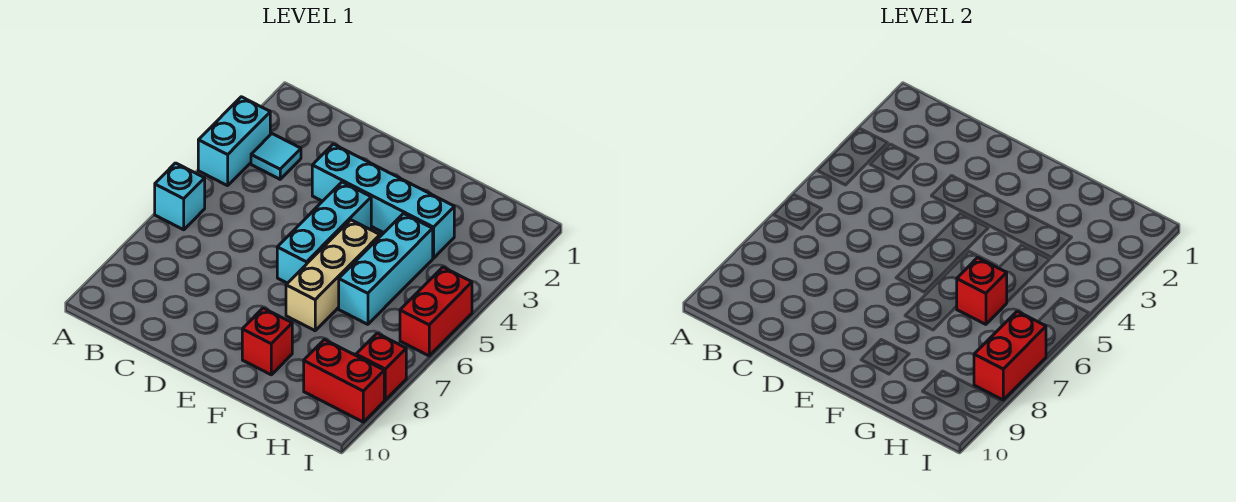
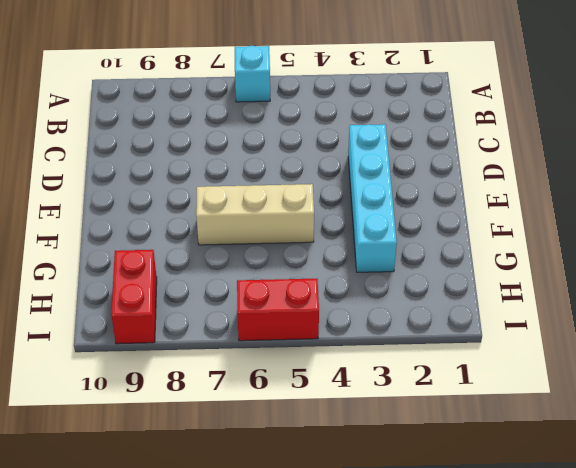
none -> cyan 1x2 brick [198,97,270,186]
none -> cyan 1x1 tile [251,134,301,179]
none -> cyan 1x3 brick [277,182,371,283]

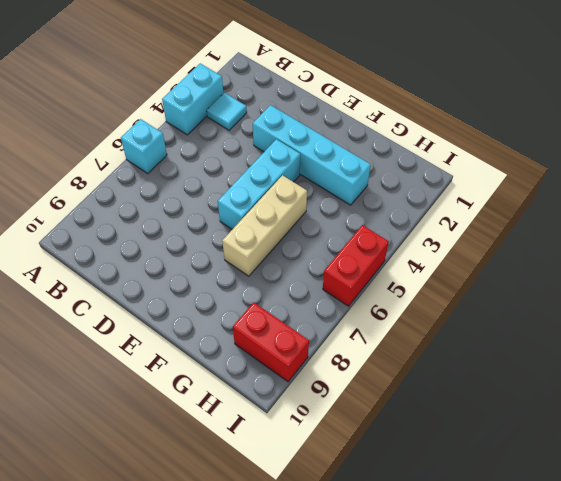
none -> red 1x1 brick [242,308,292,375]
none -> cyan 1x3 brick [339,214,433,324]
none -> red 1x1 brick [356,333,406,400]

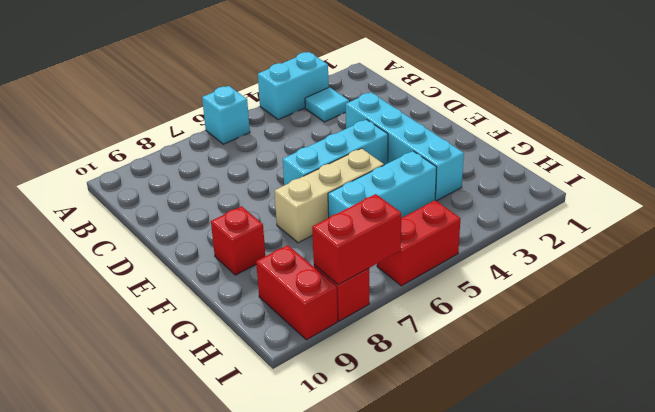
none -> red 1x1 brick [956,258,1007,324]

